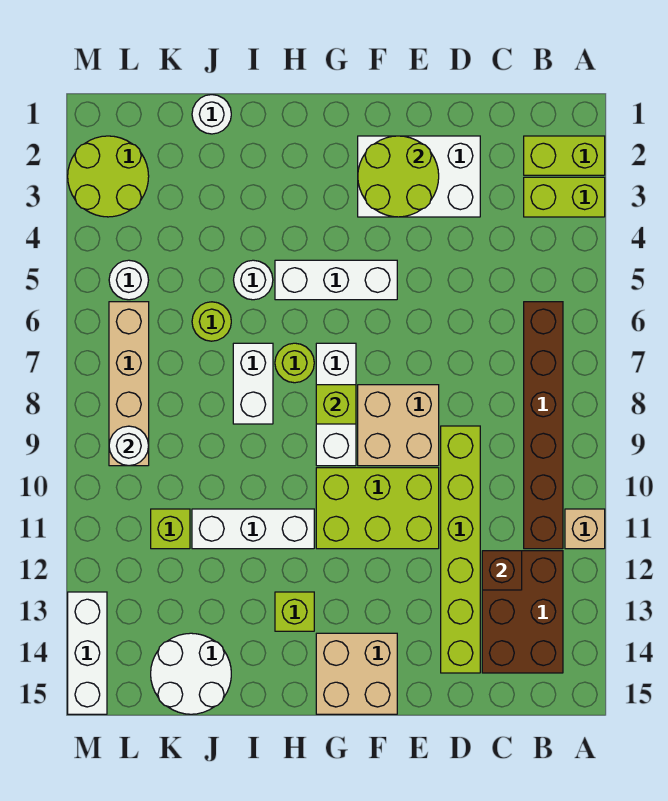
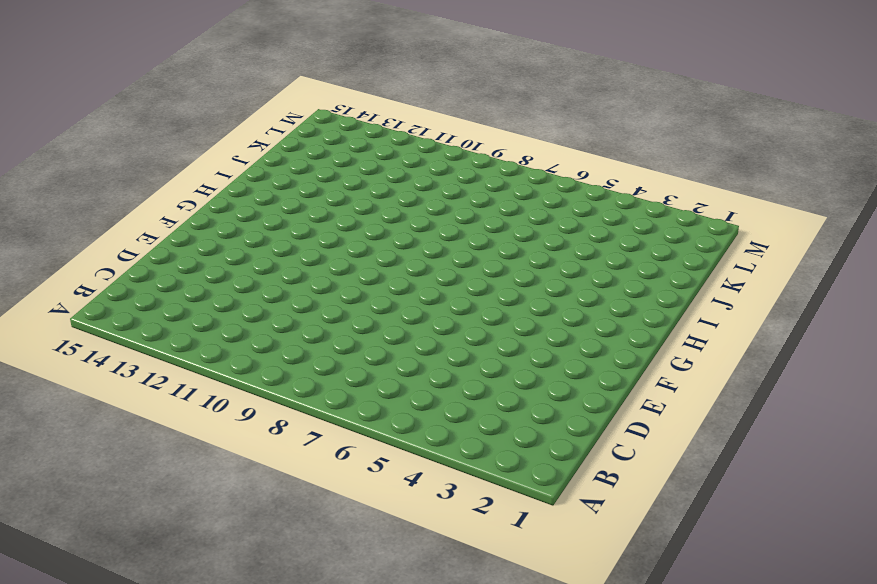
none -> lime 1x2 brick [524,136,605,175]
none -> lime 1x2 brick [524,177,605,217]
none -> tan 1x1 brick [565,509,605,549]

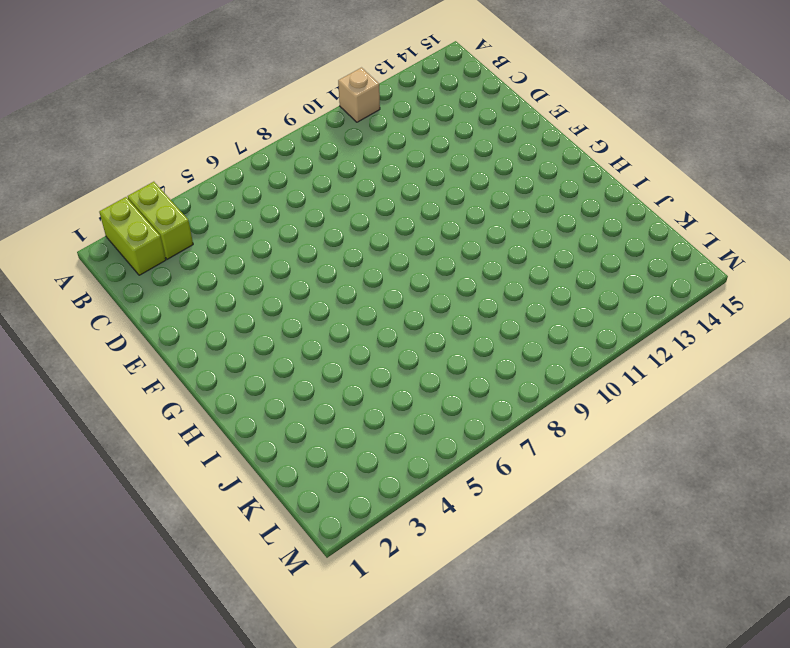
none -> brown 1x6 brick [524,302,563,549]
none -> brown 2x3 brick [482,551,563,673]
none -> white 2x3 brick [358,136,480,217]

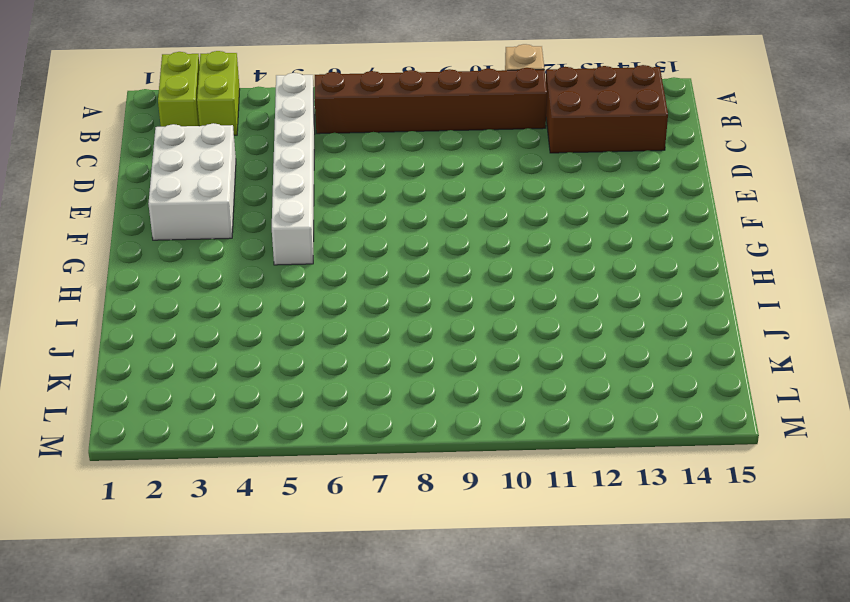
white 1x6 brick [272,73,315,265] -> white 1x3 brick [275,260,397,300]
none -> lime 1x6 brick [441,426,480,673]
none -> tan 2x2 brick [358,385,439,466]
none -> lime 2x3 brick [316,468,439,549]

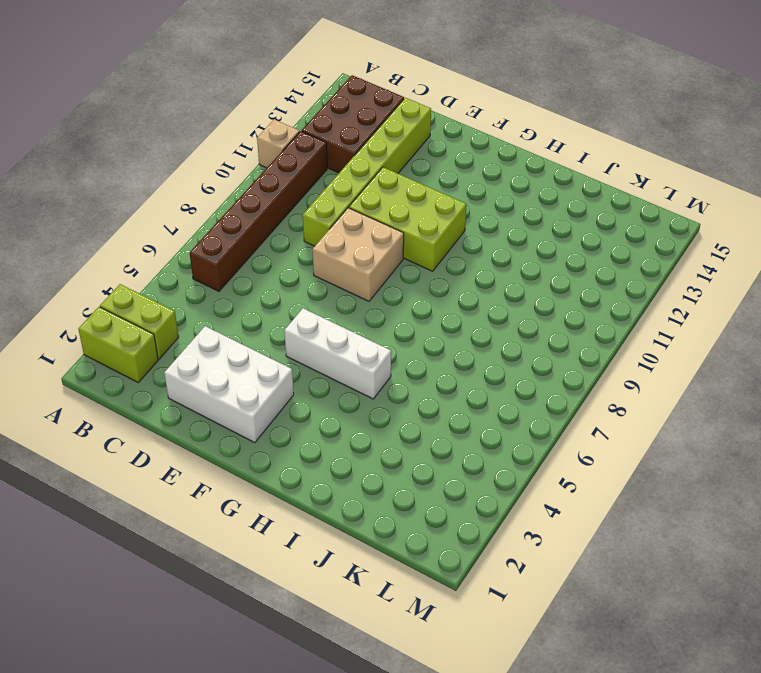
none -> tan 2x2 brick [316,633,397,714]
none -> white 1x3 brick [316,343,356,466]
none -> lime 1x1 round brick [275,343,314,383]

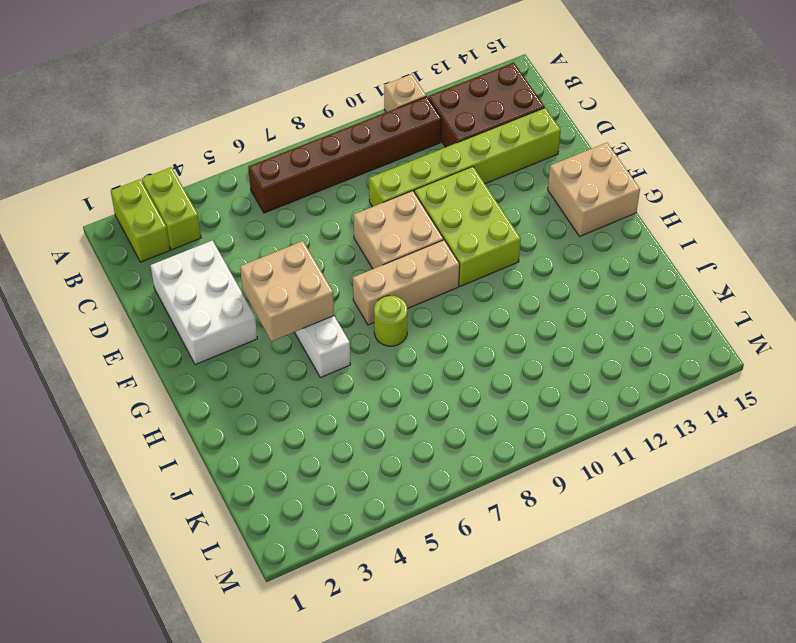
tan 2x2 brick [240,241,334,341] -> none
tan 1x3 brick [353,240,460,325] -> white 1x3 brick [316,343,356,466]
none -> white 1x3 brick [192,509,314,549]
none -> lime 1x1 brick [275,592,314,631]
none -> white 1x1 round brick [234,260,273,300]

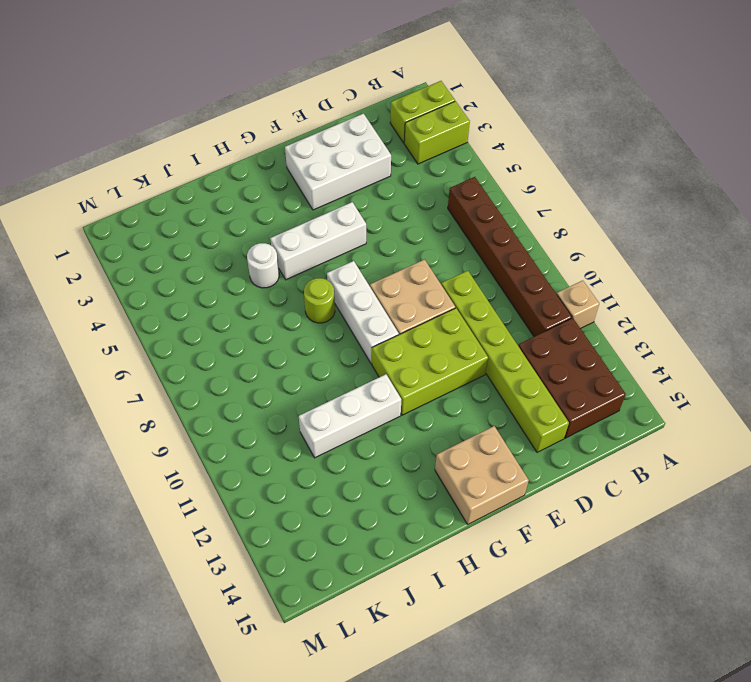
none -> lime 1x1 brick [275,592,314,631]
none -> white 1x2 brick [233,343,273,424]
none -> white 1x1 round brick [192,95,231,134]

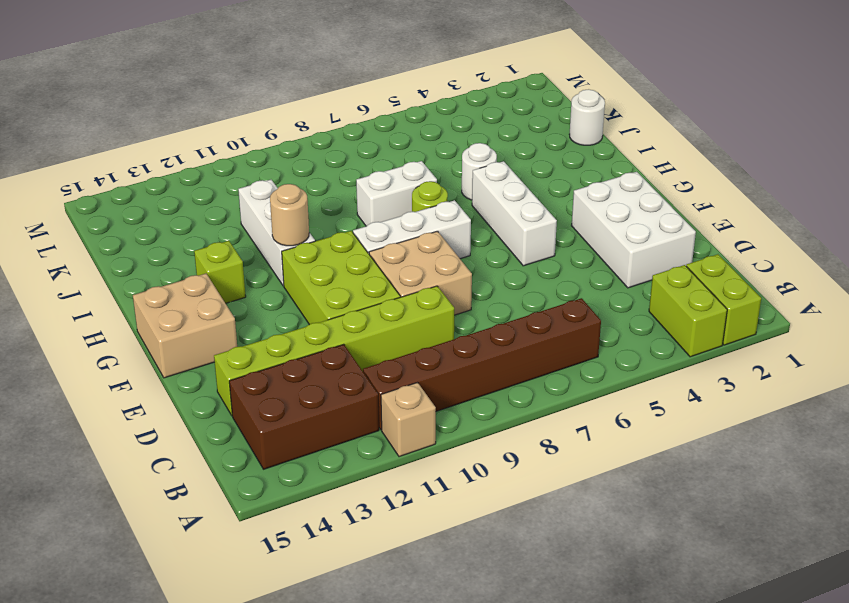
tan 1x1 round brick [270,184,309,246] -> none
none -> lime 1x1 round brick [192,302,231,341]
none -> white 2x2 round brick [151,633,231,714]
none -> lime 1x1 brick [151,509,190,549]

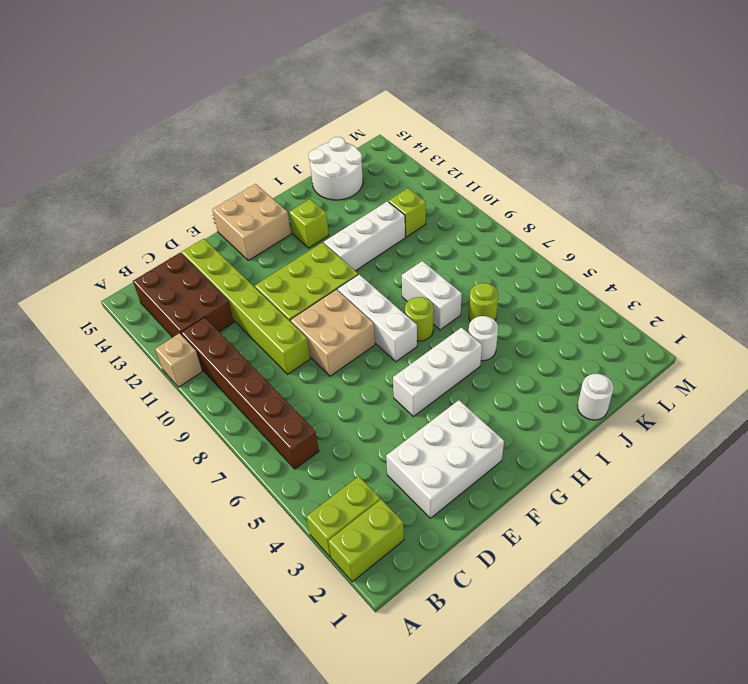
none -> lime 2x2 round brick [68,136,149,217]
none -> white 1x1 round brick [109,260,149,300]
none -> tan 1x4 brick [109,302,149,466]

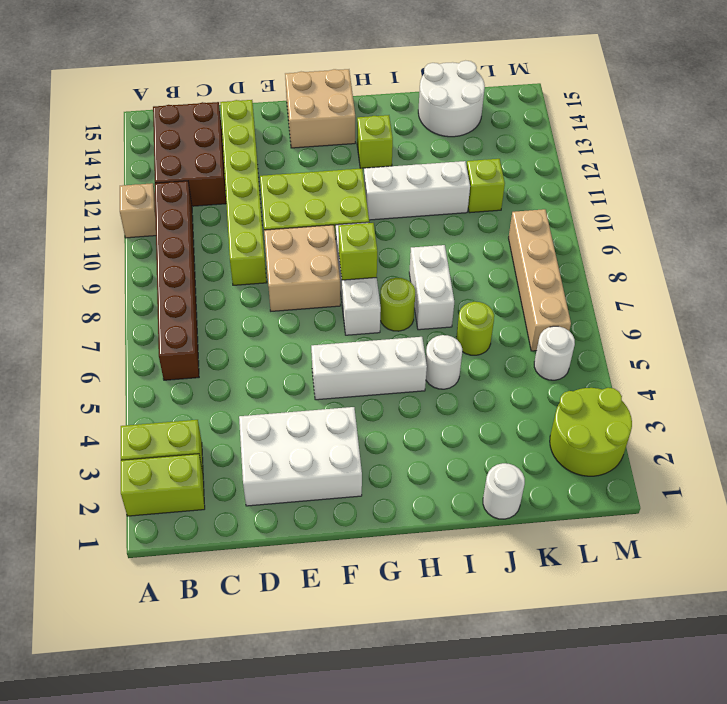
none -> white 1x3 brick [68,592,107,714]
none -> brown 1x1 brick [482,551,522,590]
none -> lime 2x2 round brick [358,136,439,217]

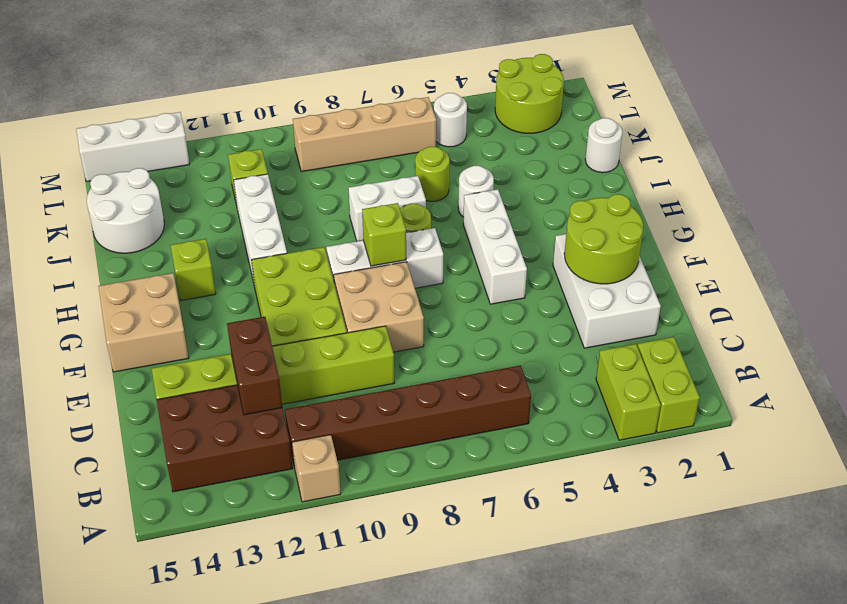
brown 1x2 brick [227,317,282,415] -> brown 1x1 brick [482,551,522,590]
none -> white 1x1 round brick [109,426,149,466]

